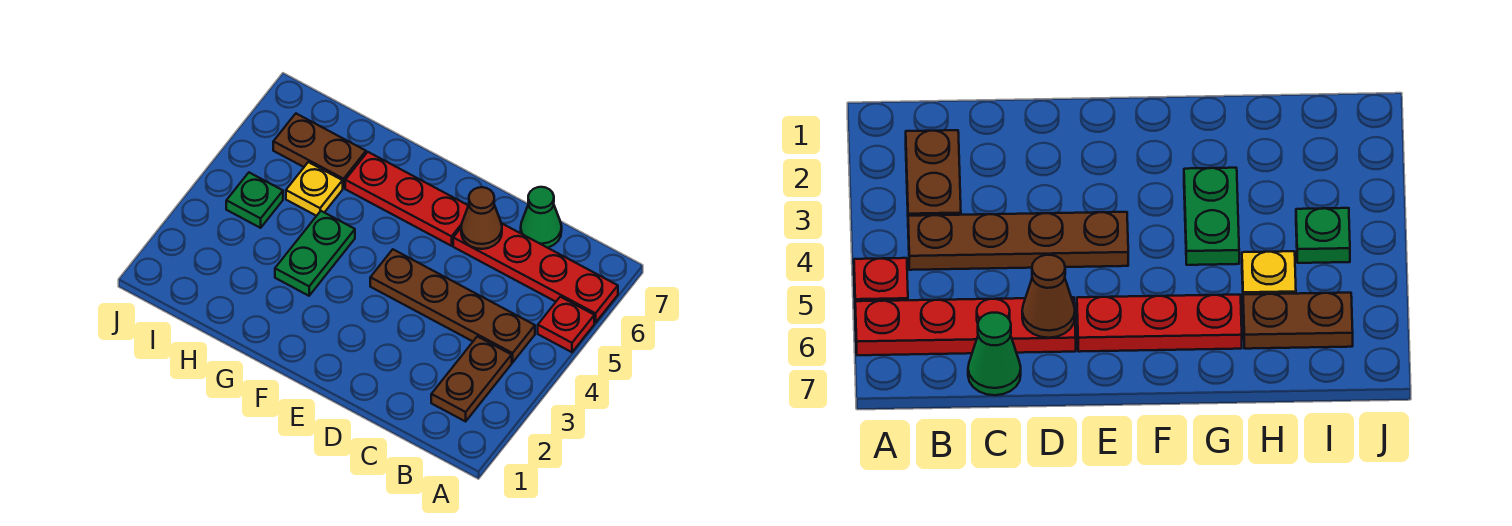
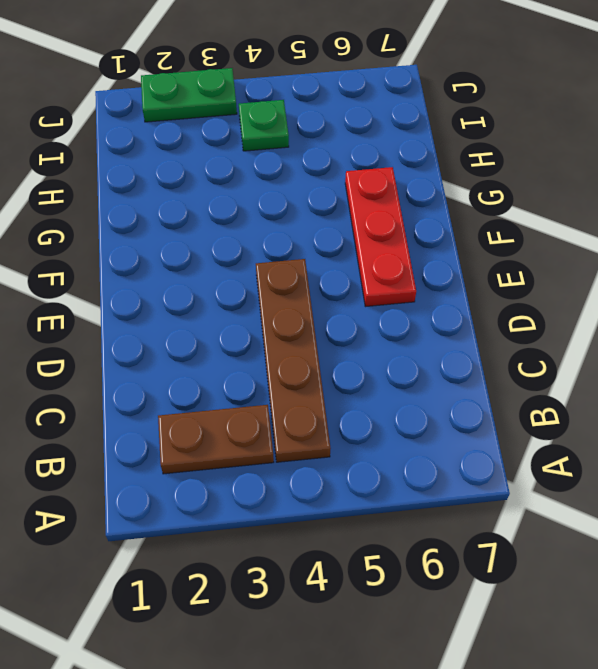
green 1x2 plate [141,68,237,122] -> green 1x2 plate moved to [275,211,355,296]
none -> red 1x1 plate [538,297,594,352]
none -> red 1x4 plate [453,223,618,323]

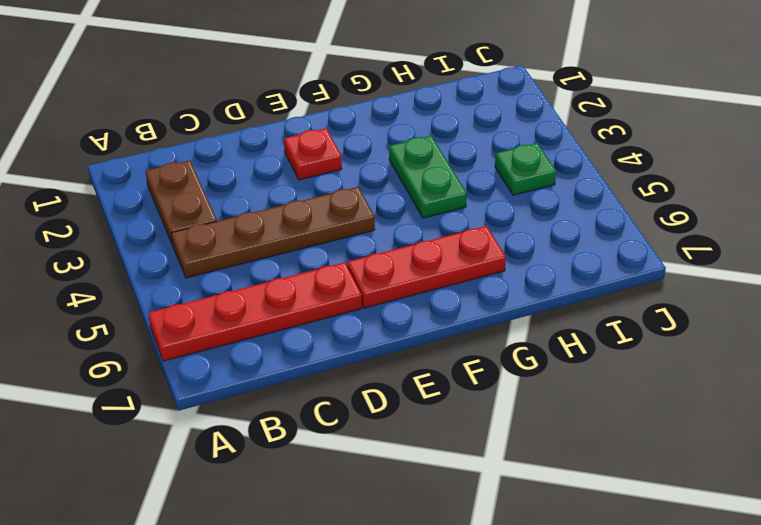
red 1x1 plate [284,129,342,180] -> red 1x1 plate moved to [538,297,594,352]
none -> green 1x1 cone [521,187,562,248]
none -> yellow 1x1 plate [286,162,343,216]

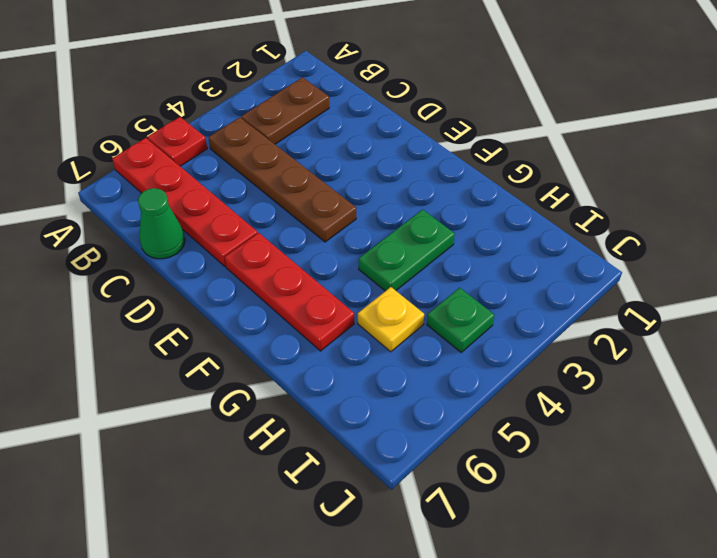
none -> brown 1x2 plate [273,114,366,188]
none -> brown 1x1 cone [461,187,502,249]

